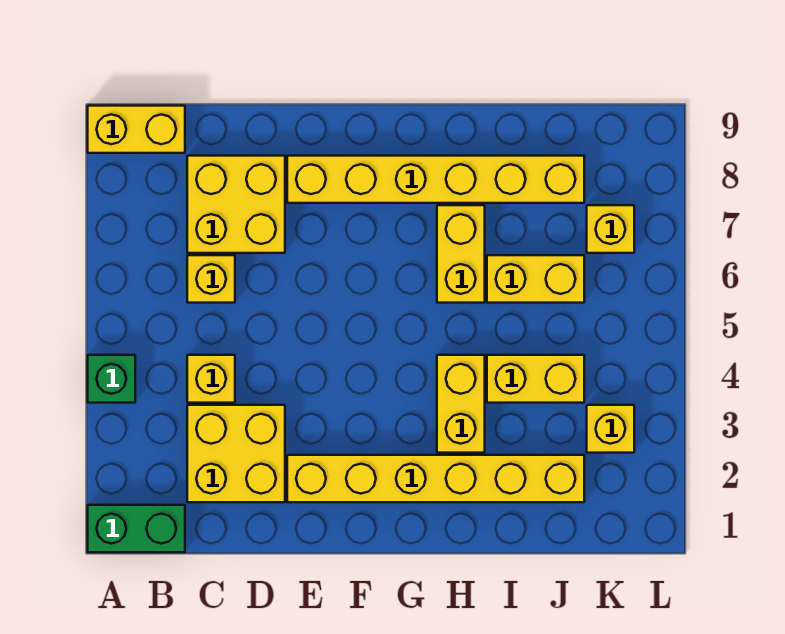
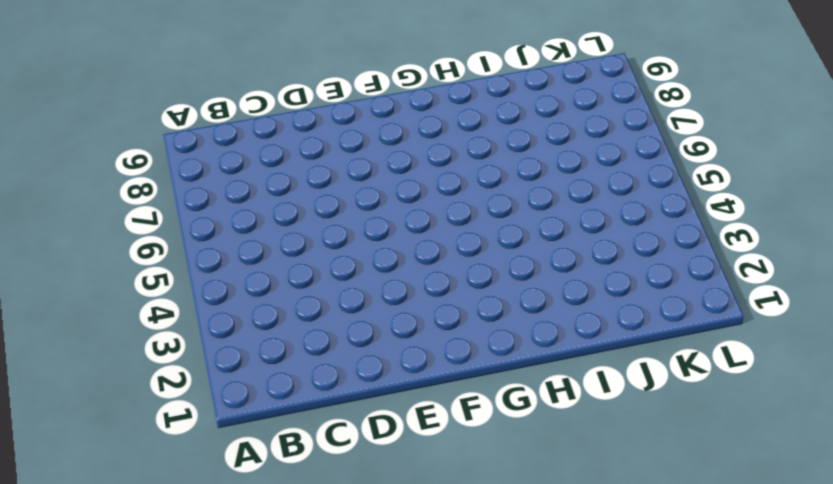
none -> green 1x2 brick [88,505,185,552]
none -> green 1x1 brick [88,355,135,403]
none -> yellow 1x2 brick [88,106,185,153]

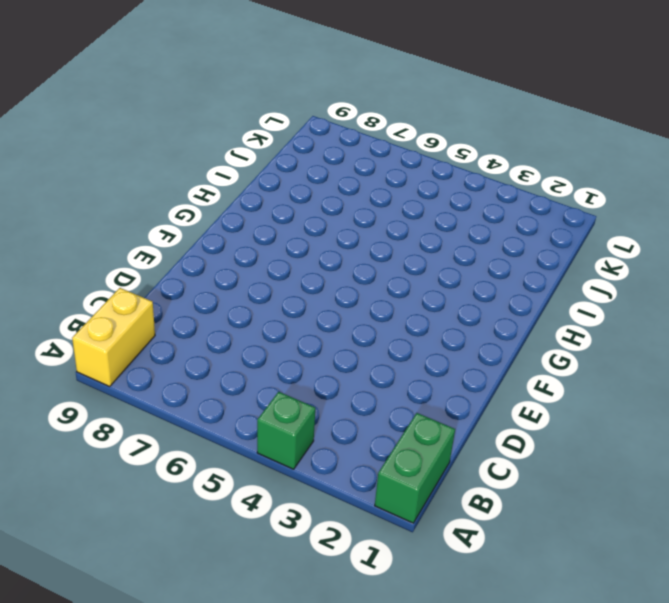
none -> yellow 2x2 brick [187,405,285,502]
none -> yellow 1x1 brick [187,355,235,403]
none -> yellow 1x1 brick [187,255,235,303]

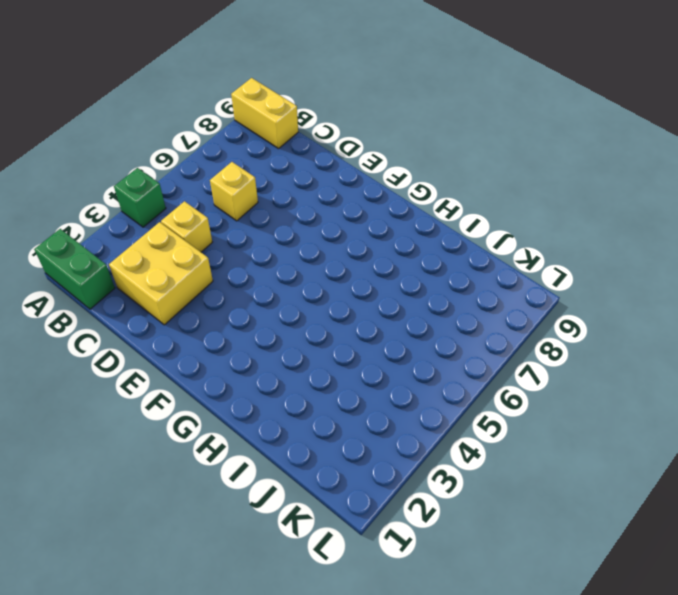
none -> yellow 2x2 brick [187,156,285,253]
none -> yellow 1x6 brick [287,455,584,502]
none -> yellow 1x6 brick [287,156,584,203]

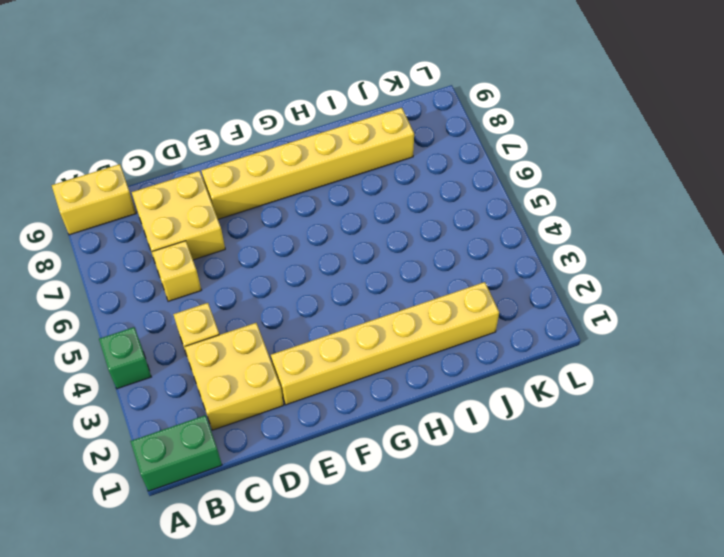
none -> yellow 1x2 brick [437,355,485,453]
none -> yellow 1x2 brick [437,205,485,303]
none -> yellow 1x2 brick [487,355,584,403]

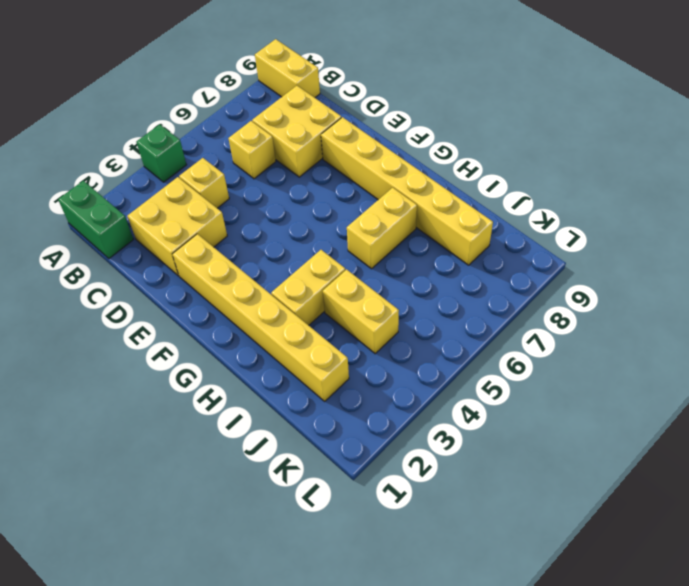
none -> yellow 1x2 brick [487,255,584,303]
none -> yellow 1x1 brick [587,405,634,453]
none -> yellow 1x1 brick [587,205,634,253]

